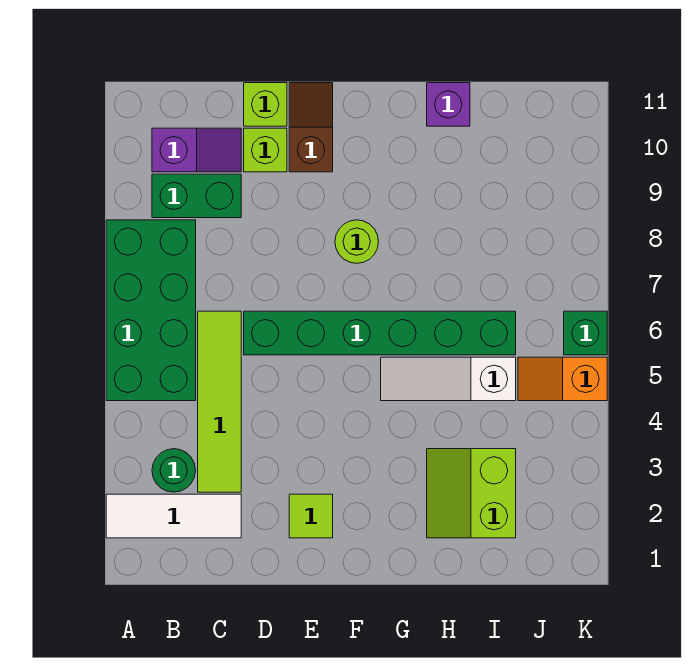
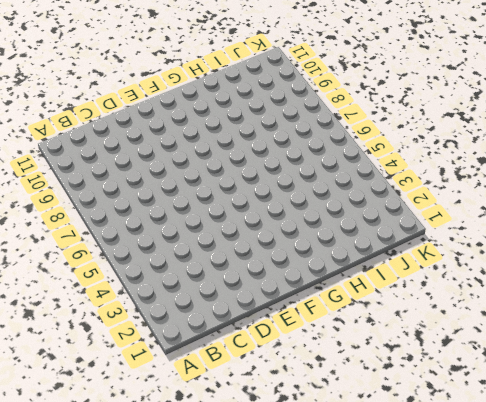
none -> white 1x3 tile [106,494,241,538]
none -> green 2x4 brick [106,220,196,401]
none -> green 1x1 round brick [152,449,196,492]

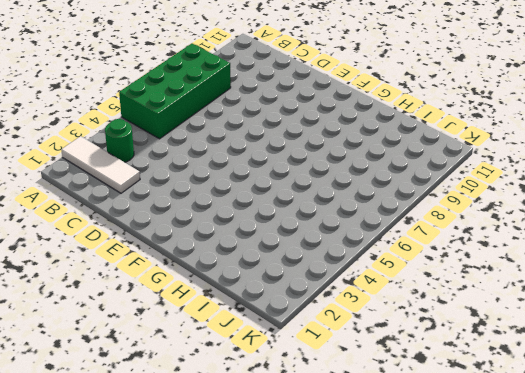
none -> green 1x2 brick [152,174,241,218]
none -> purple 1x2 slope [152,128,241,172]
none -> lime 1x4 tile [198,311,241,492]

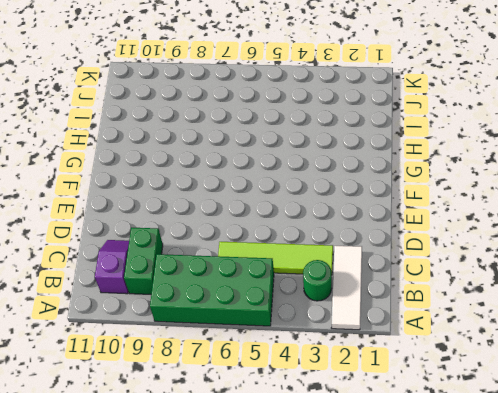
none -> green 1x6 brick [244,311,516,355]
none -> lime 1x1 brick [244,128,287,172]
none -> lime 1x1 brick [244,83,287,126]

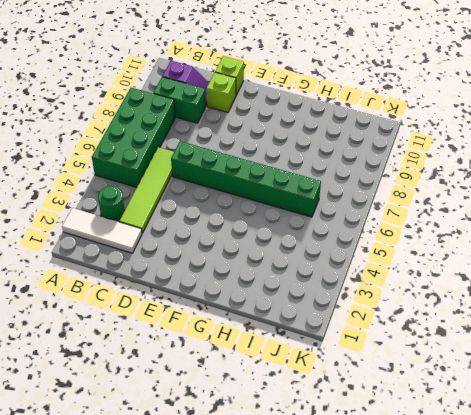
none -> lime 1x1 tile [289,494,333,538]
none -> brown 1x2 slope [289,83,333,172]
none -> lime 1x1 round brick [335,220,379,263]

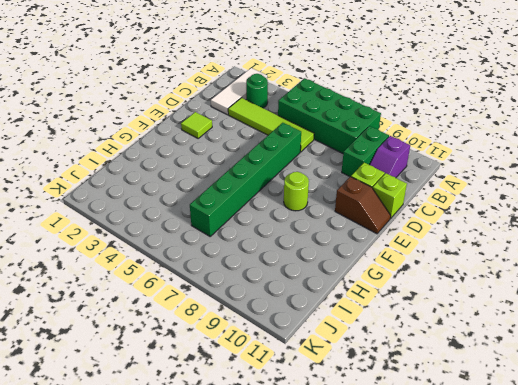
none -> white 1x3 slope [381,357,516,401]
none -> lime 2x2 slope [427,449,516,538]
none -> purple 1x1 brick [427,83,470,126]

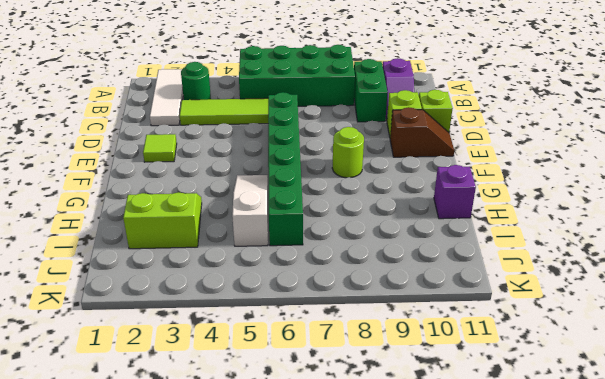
none -> orange 1x2 slope [518,357,607,401]
none -> green 1x1 brick [564,311,607,355]

